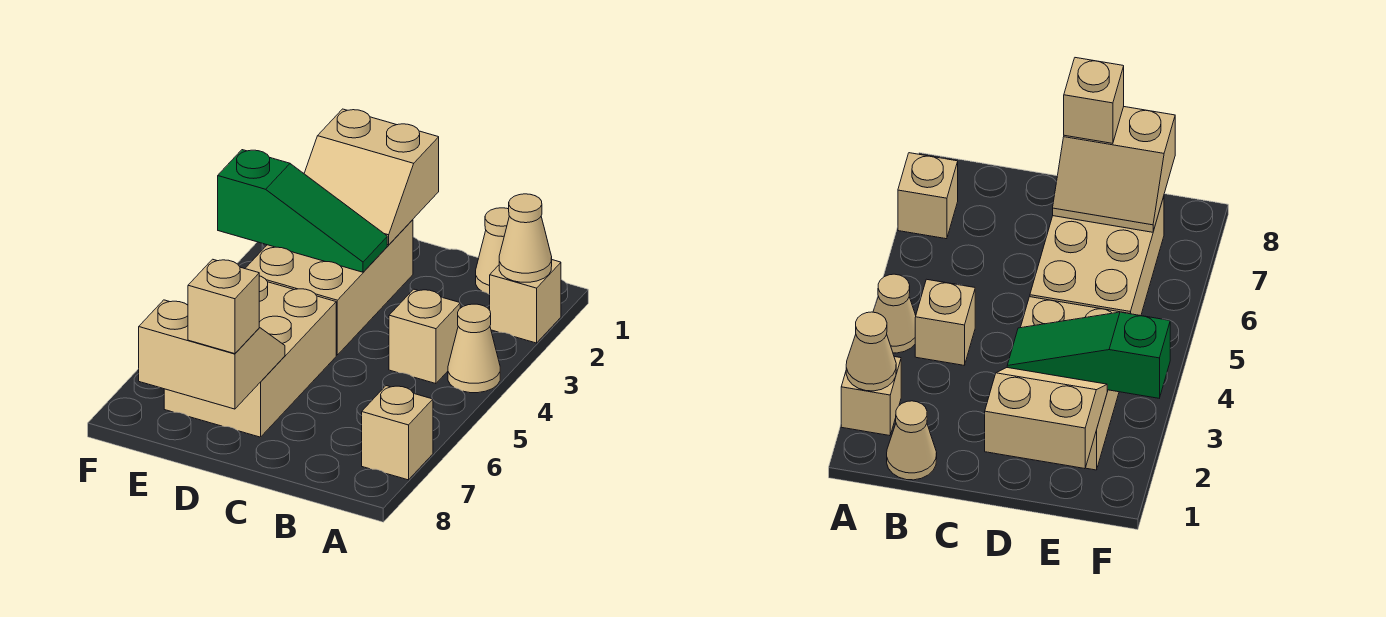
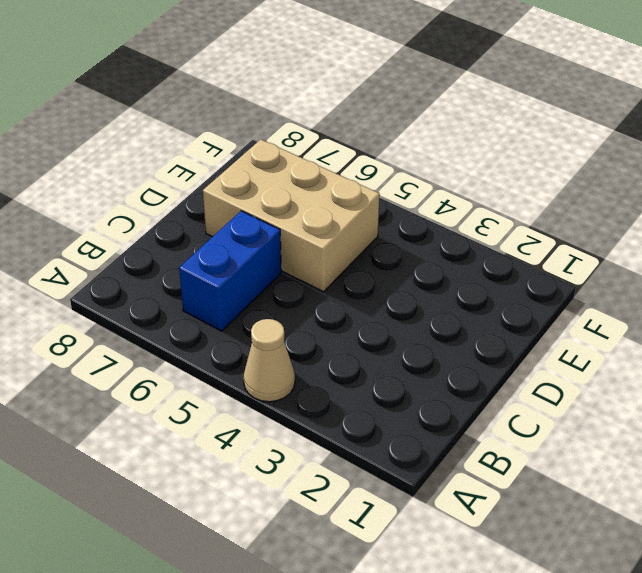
blue 1x2 brick [179,211,281,331] -> none
none -> tan 1x1 brick [490,260,561,343]
none -> tan 1x1 brick [362,386,433,480]
none -> tan 1x1 cone [476,208,509,295]

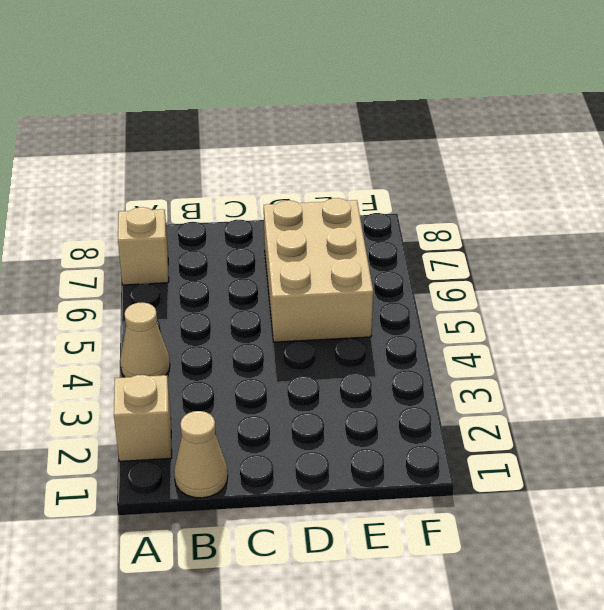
none -> tan 1x1 brick [389,289,460,384]
none -> tan 2x3 brick [245,220,413,355]
none -> tan 1x1 cone [499,194,552,282]

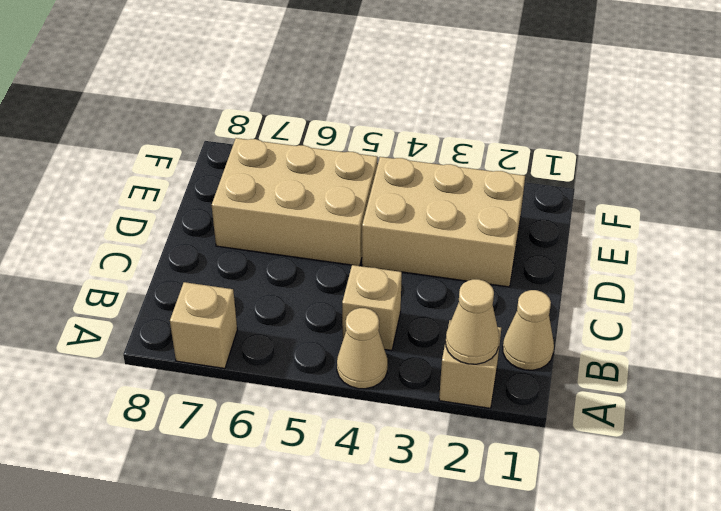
none -> tan 2x2 slope [304,109,439,245]
none -> green 1x3 slope [218,150,387,272]
none -> tan 2x2 slope [139,300,285,409]

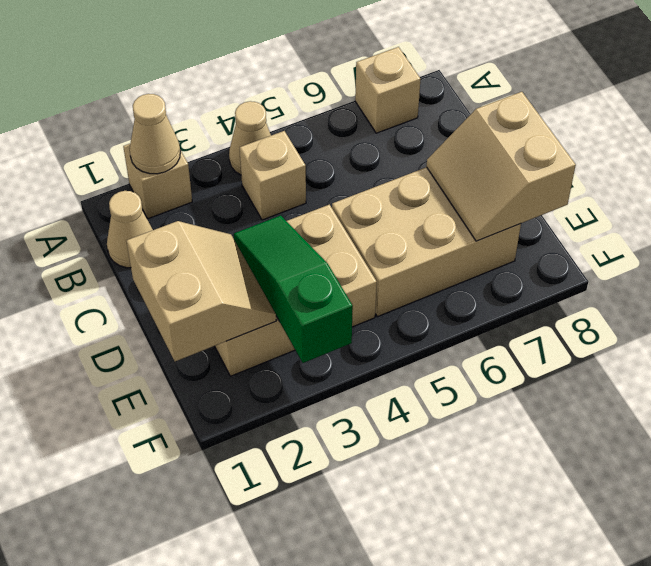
none -> tan 1x1 brick [188,259,259,354]

